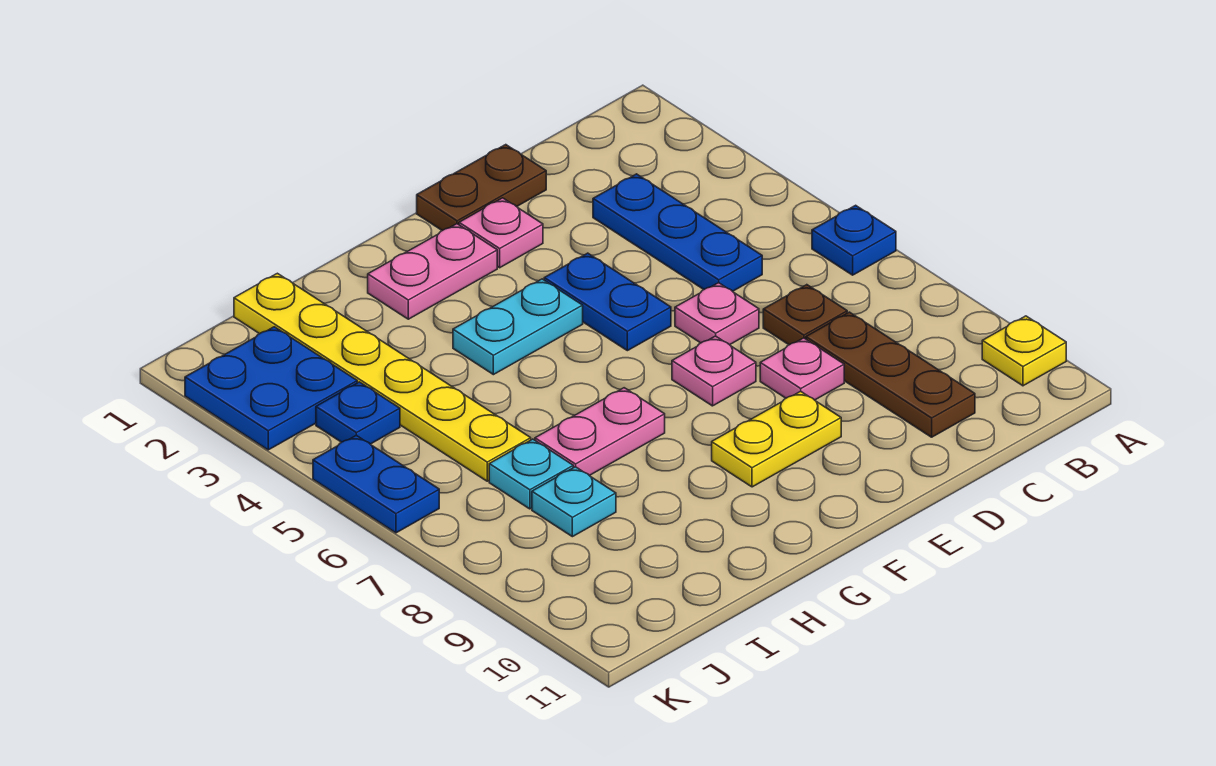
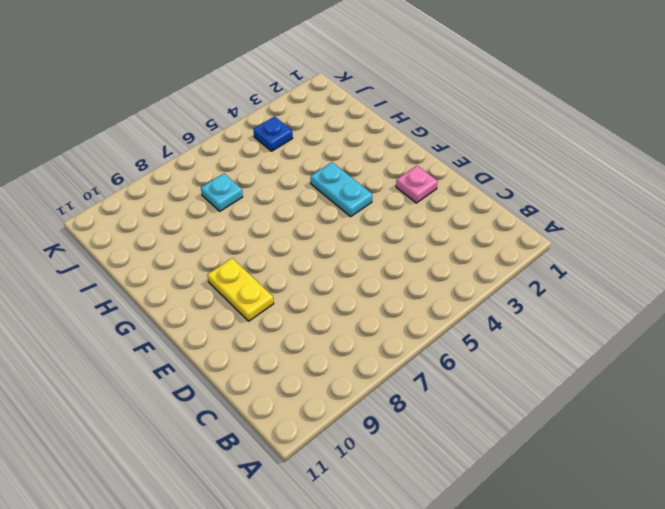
none -> blue 1x1 plate [812,205,896,275]
none -> yellow 1x1 plate [982,316,1066,386]
none -> blue 1x3 plate [593,174,762,291]

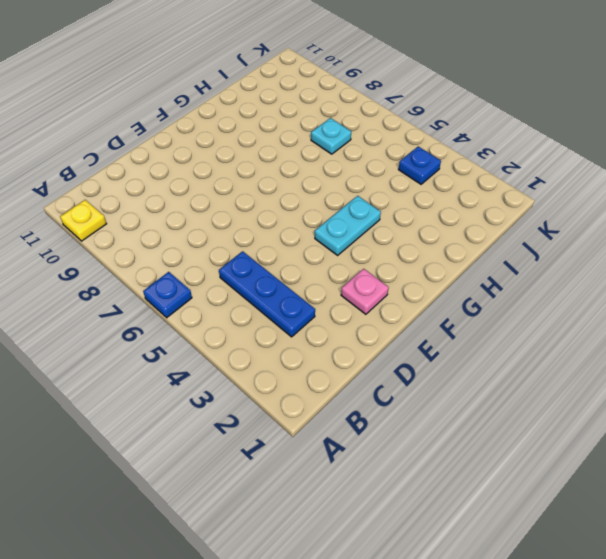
none -> brown 1x1 plate [763,285,847,345]
none -> brown 1x3 plate [806,312,975,437]
none -> brown 1x2 plate [417,145,546,231]

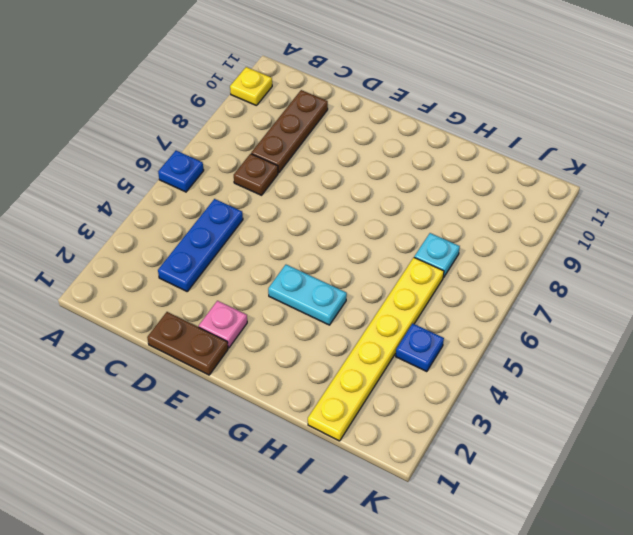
none -> pink 1x1 plate [675,283,759,345]
none -> pink 1x1 plate [760,338,844,400]
none -> blue 1x2 plate [544,253,671,351]

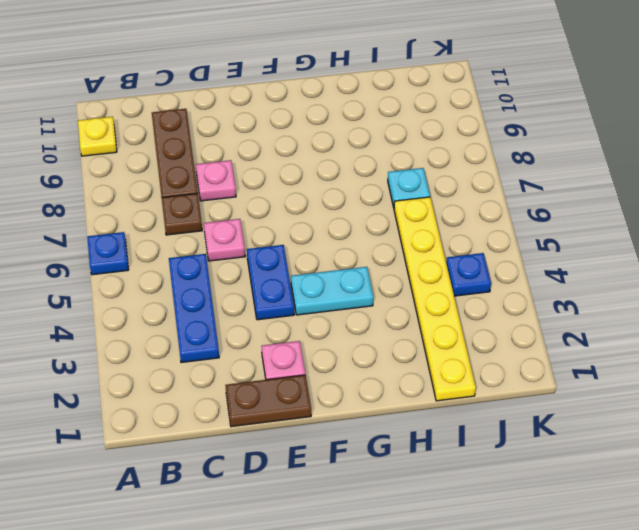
none -> pink 1x1 plate [672,336,756,406]
none -> yellow 1x2 plate [712,391,841,487]
none -> pink 1x2 plate [368,224,497,319]

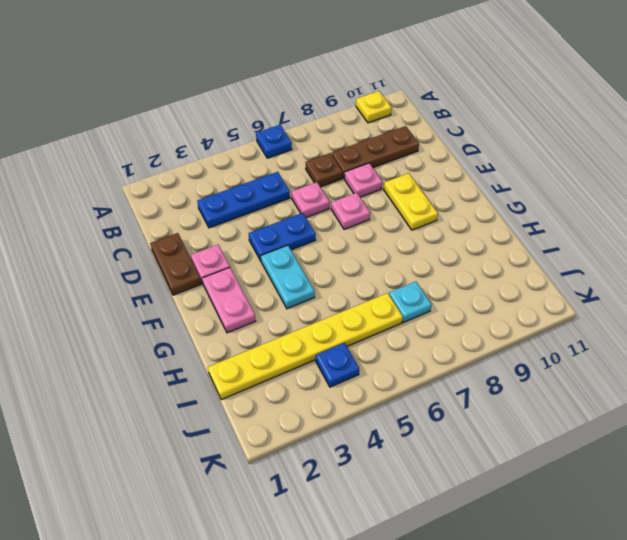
none -> pink 1x2 plate [535,388,665,476]
none -> cyan 1x1 plate [532,467,616,537]
none -> blue 2x2 plate [185,327,357,450]

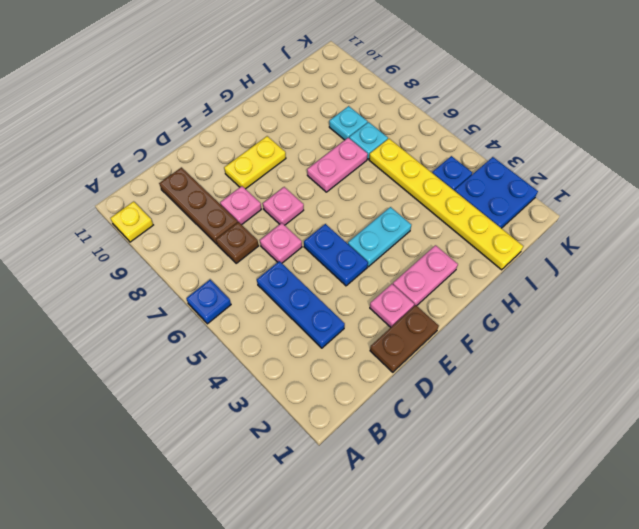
none -> blue 1x2 plate [313,435,439,533]

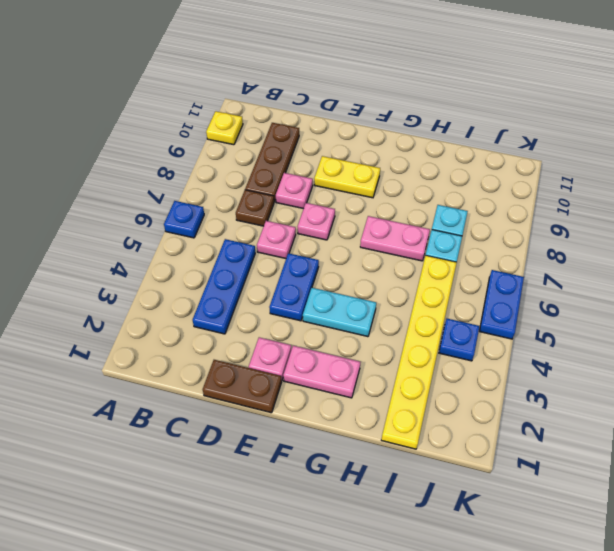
none -> blue 2x2 plate [185,327,357,450]

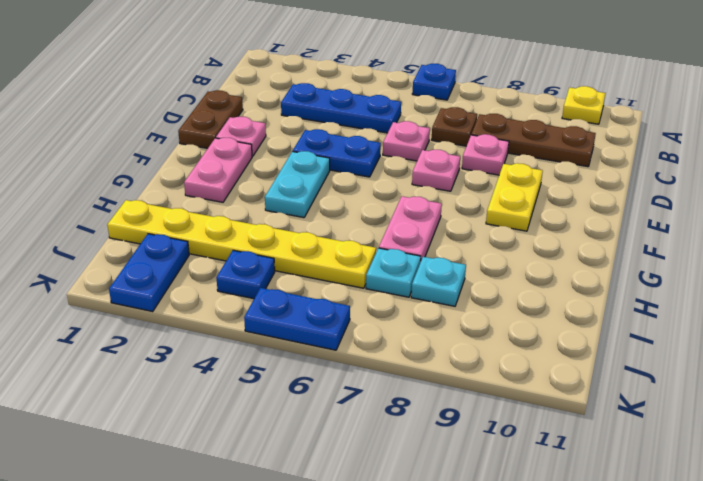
blue 1x2 plate [109,234,189,312] -> blue 2x2 plate [185,327,357,450]

